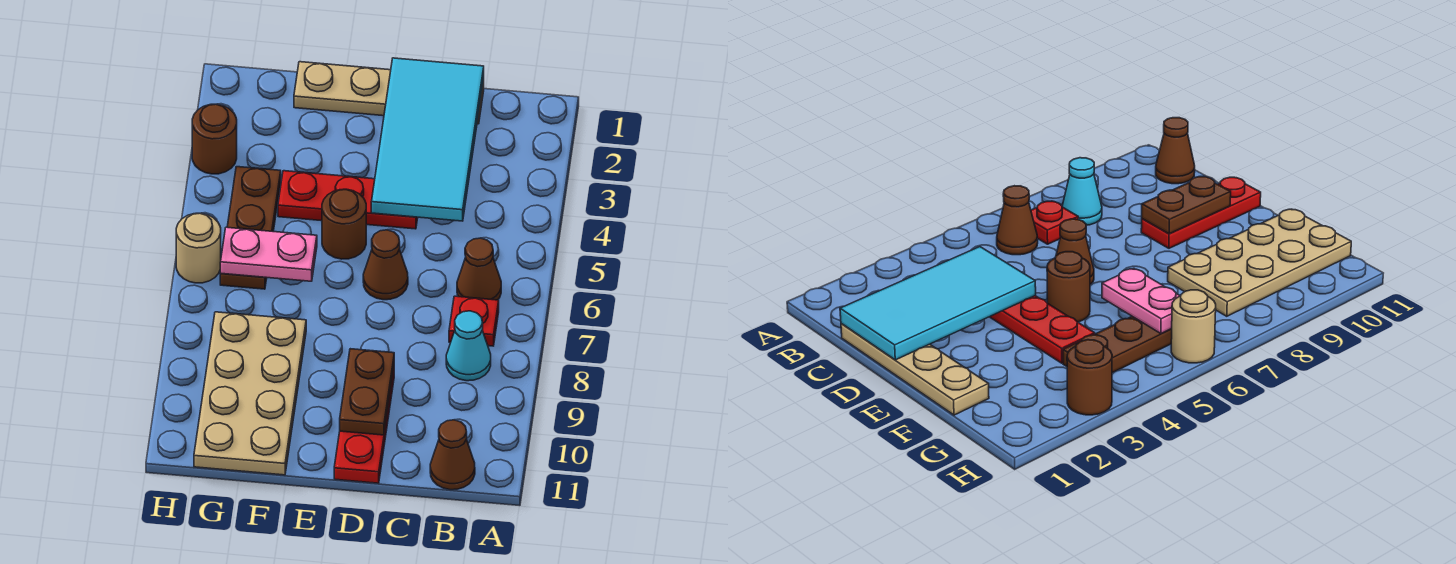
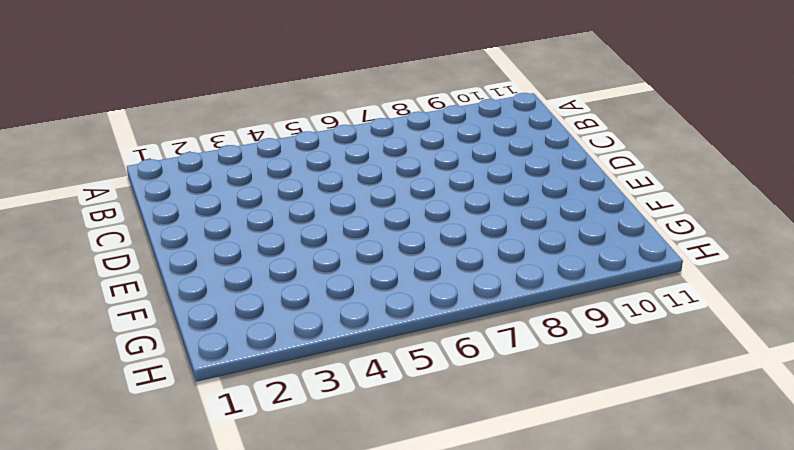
none -> brown 1x1 cone [457,238,501,300]
none -> red 1x1 plate [449,296,499,346]
none -> cyan 1x1 cone [446,311,491,381]

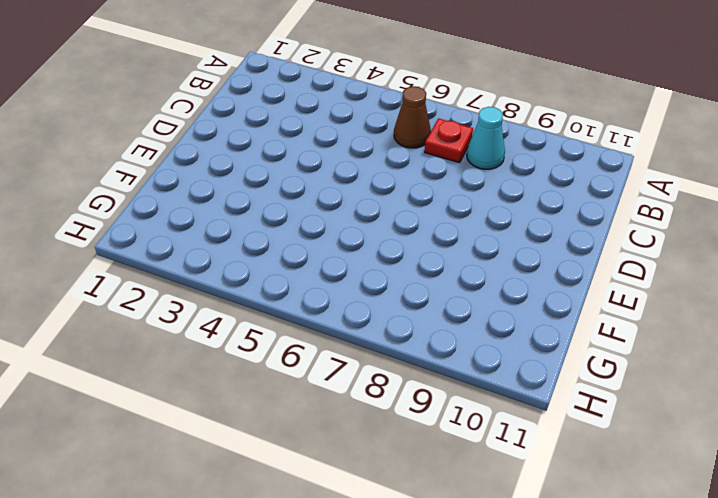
none -> brown 1x1 cone [430,420,475,490]
none -> tan 1x4 plate [294,62,484,124]
none -> red 1x3 plate [278,171,418,229]

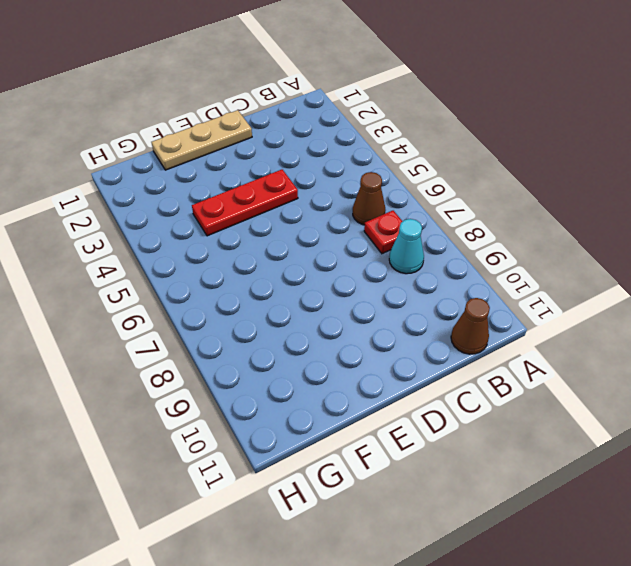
tan 1x3 plate [152,110,252,170] -> tan 1x4 plate [294,62,484,124]
none -> brown 1x1 cone [363,230,408,300]
none -> red 1x3 plate [334,371,394,483]
none -> brown 1x1 round brick [322,189,366,259]

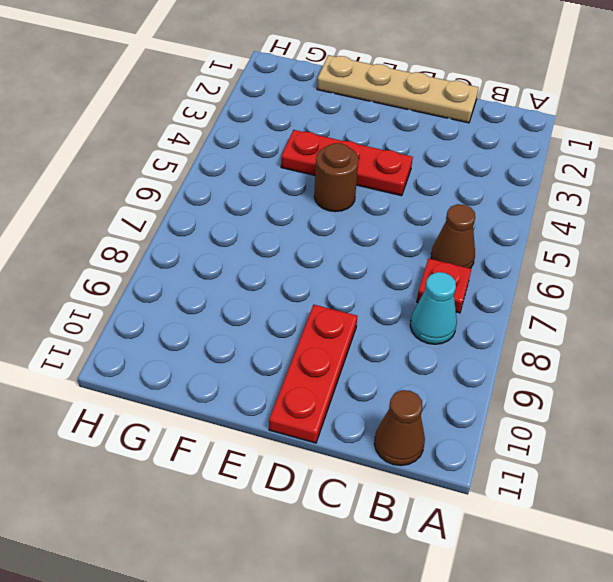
none -> brown 1x1 cone [363,230,408,300]
none -> tan 2x4 plate [194,312,306,475]
none -> brown 1x3 plate [220,167,281,289]

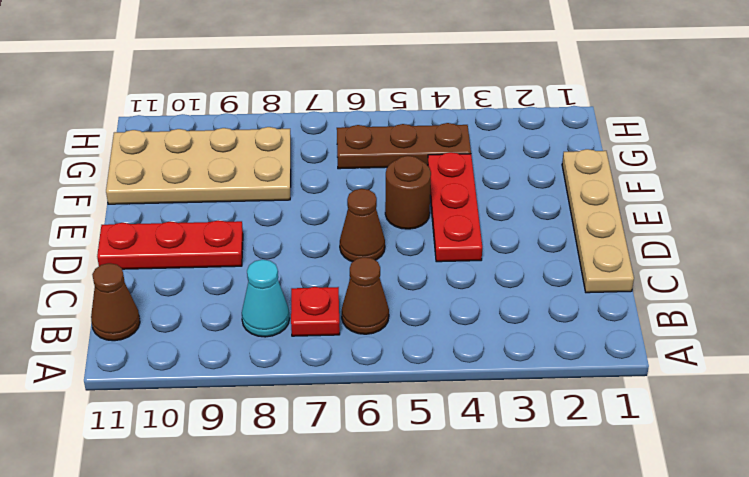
none -> brown 1x1 round brick [192,104,237,174]
none -> tan 1x1 round brick [176,213,221,283]
none -> cyan 2x4 tile [371,58,484,221]

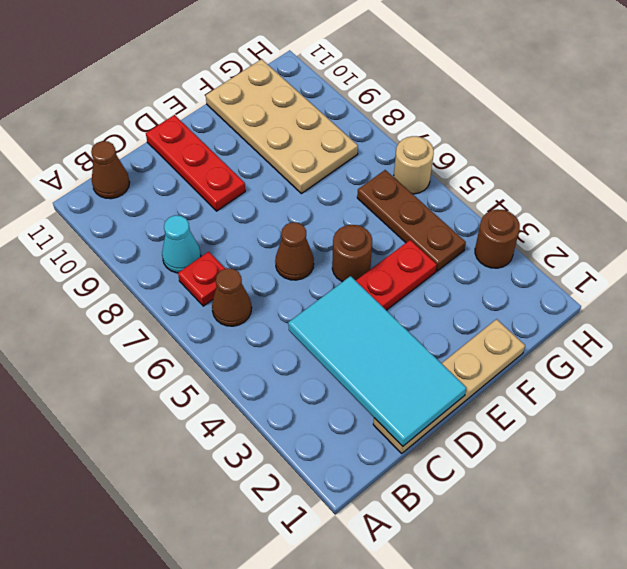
none -> brown 1x2 plate [340,349,394,435]
none -> pink 1x2 plate [220,227,317,281]

